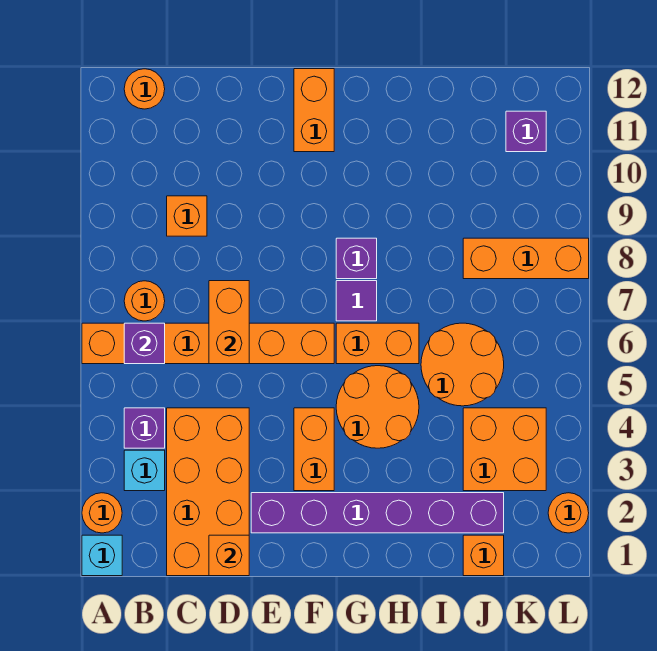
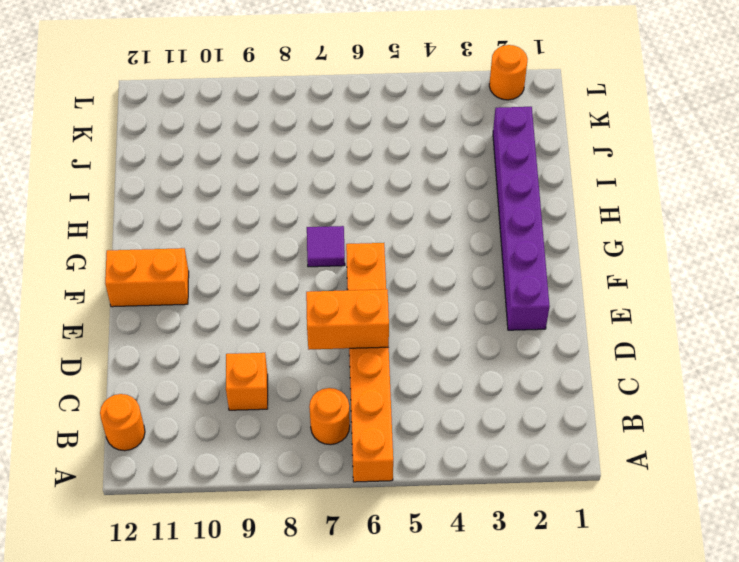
none -> cyan 1x1 brick [82,535,122,576]
none -> orange 1x1 round brick [82,493,122,533]
none -> cyan 1x1 brick [124,450,165,491]

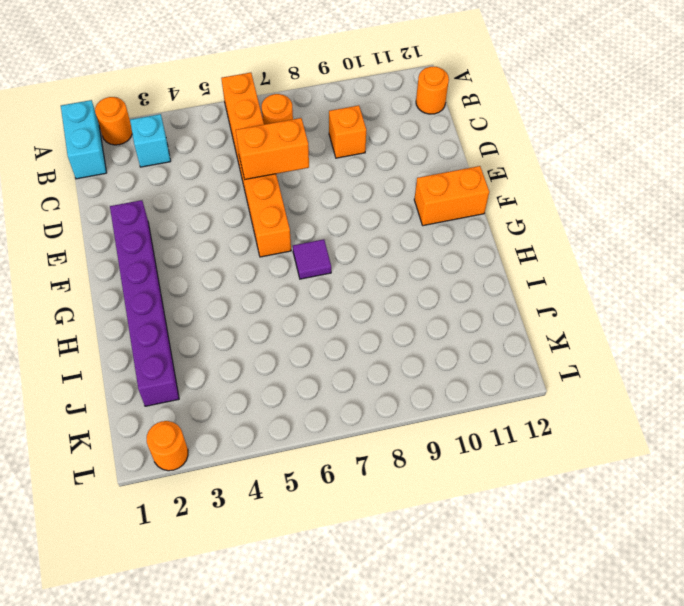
cyan 1x2 brick [61,100,106,179] -> cyan 1x1 brick [82,535,122,576]
none -> purple 1x1 brick [124,408,165,448]
none -> orange 2x4 brick [167,408,249,576]
none -> orange 1x2 brick [294,408,334,491]

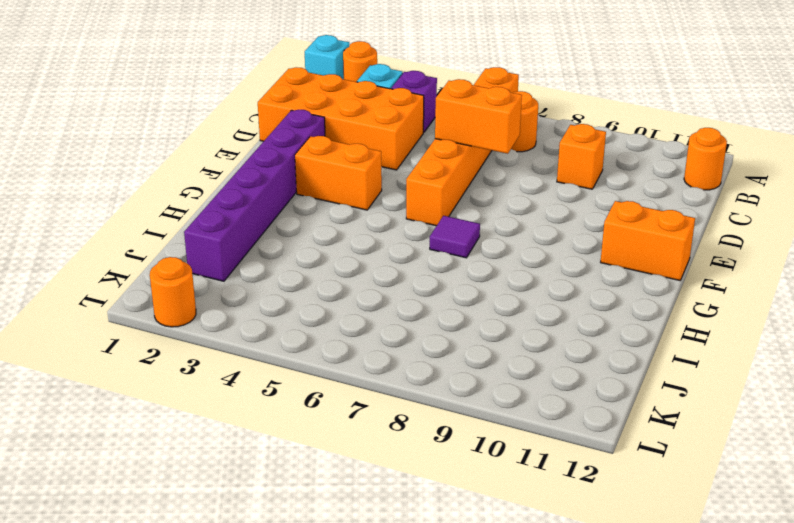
none -> orange 2x2 round brick [336,366,419,448]
none -> orange 1x2 brick [336,323,419,364]
none -> purple 1x1 brick [336,238,377,279]

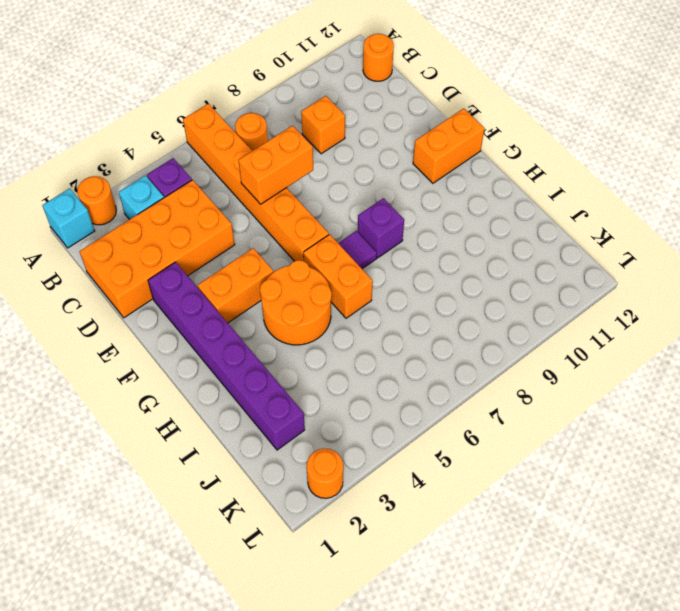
none -> orange 2x2 round brick [421,323,504,406]
none -> orange 1x1 brick [463,535,504,576]
none -> orange 2x2 brick [463,408,546,491]

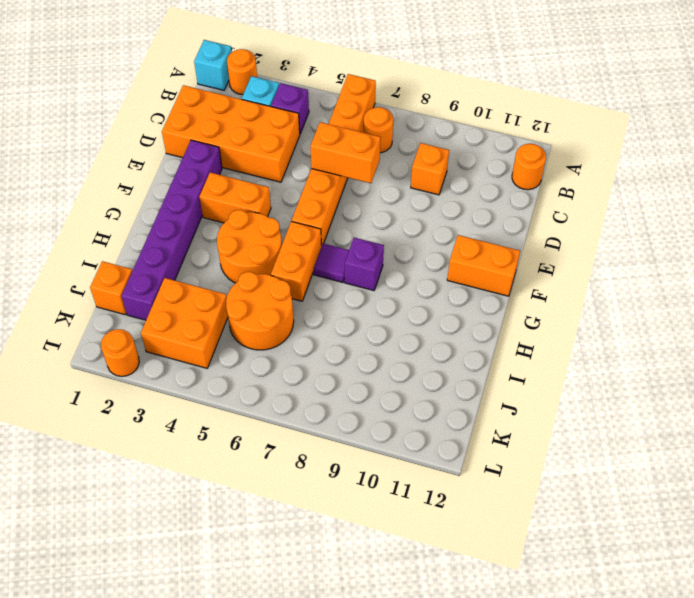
none -> orange 1x3 brick [463,238,589,279]
none -> purple 1x1 brick [506,111,546,152]
none -> purple 1x1 brick [124,323,165,364]

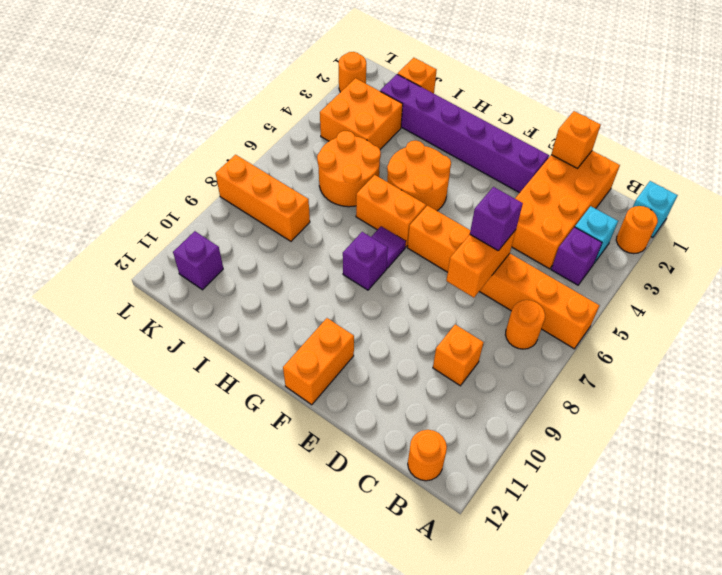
purple 1x1 brick [470,187,523,250] -> purple 1x1 brick moved to [124,323,165,364]
none -> orange 1x2 brick [294,408,334,491]

